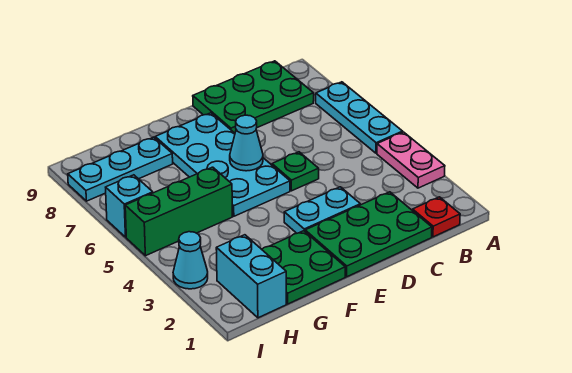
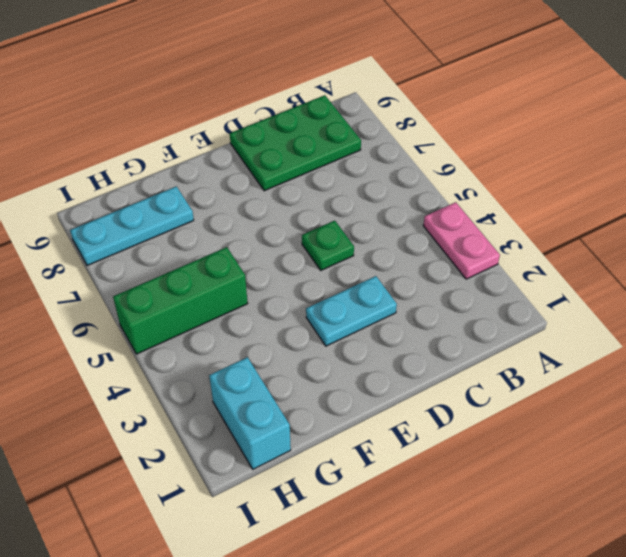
none -> cyan 1x3 plate [316,82,403,153]
none -> red 1x1 plate [413,197,460,237]
none -> green 2x3 plate [305,192,432,277]

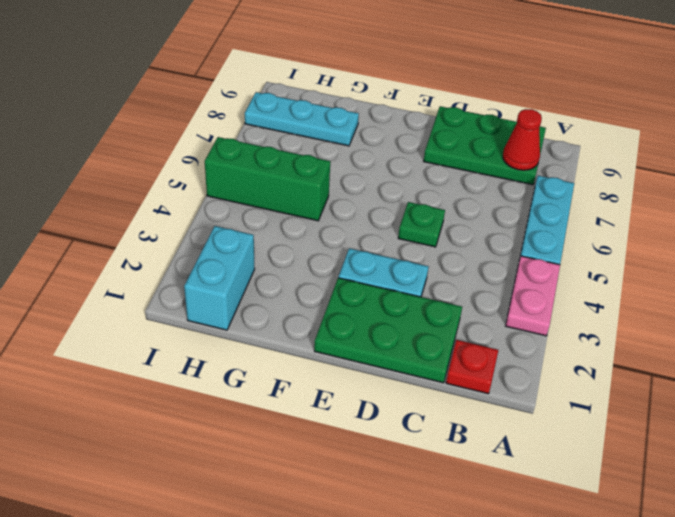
red 1x1 cone [503,109,542,170] -> none
none -> cyan 2x4 plate [155,113,290,216]
none -> green 2x2 plate [262,231,345,304]
none -> cyan 1x1 cone [173,232,208,289]

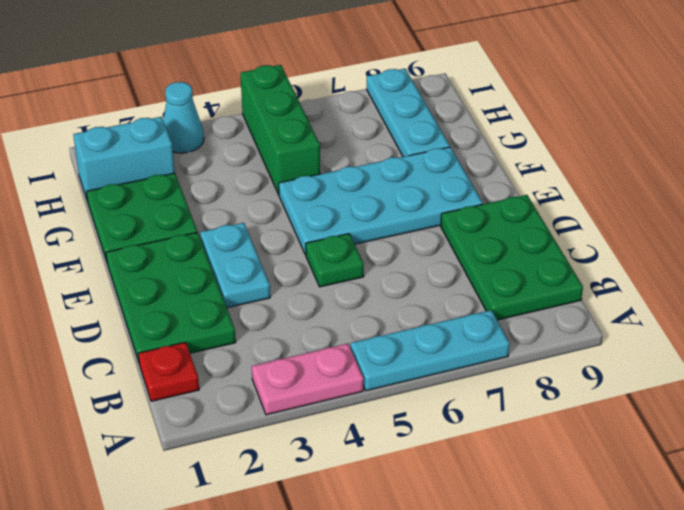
none -> cyan 1x1 brick [106,175,153,237]
none -> cyan 1x1 cone [230,115,263,171]

